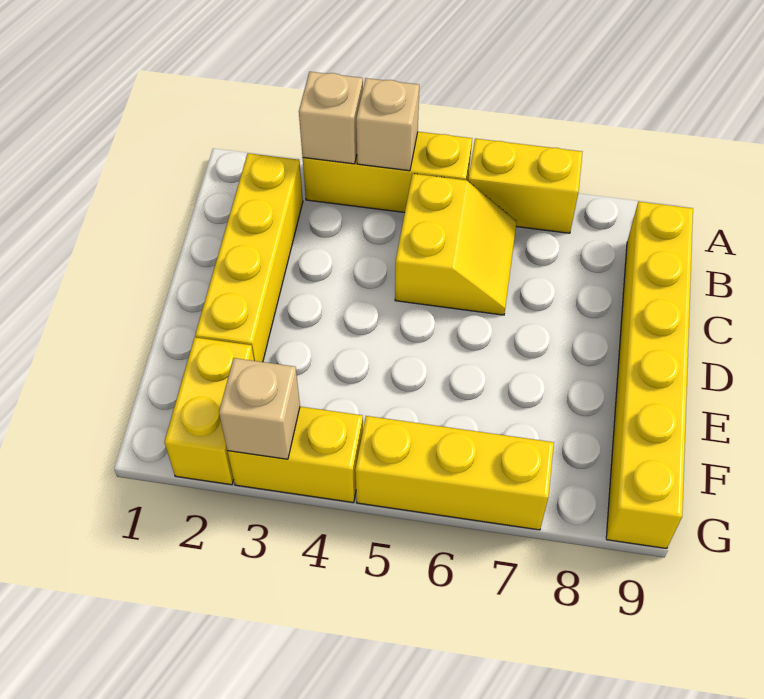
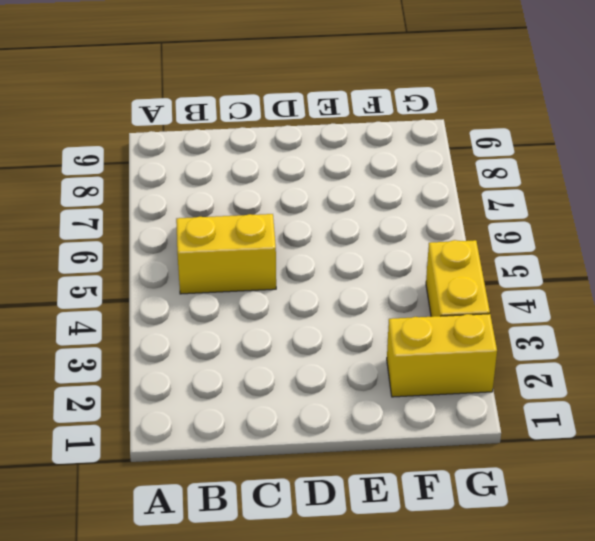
none -> yellow 1x3 brick [303,132,472,213]
none -> yellow 1x2 brick [468,139,582,233]

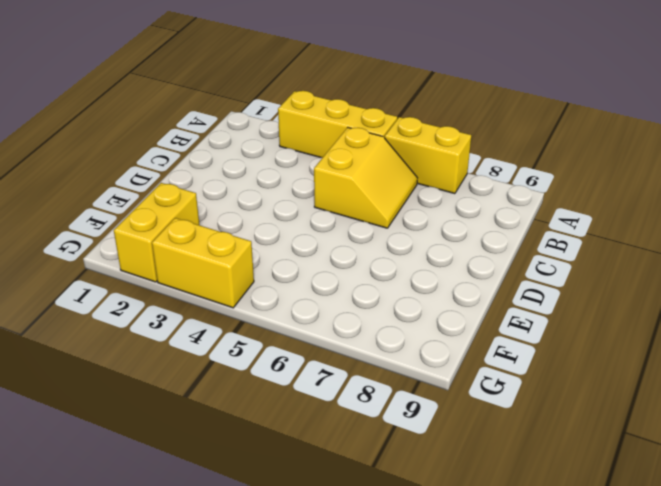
none -> yellow 1x4 brick [195,153,303,362]
none -> yellow 1x6 brick [606,202,693,549]

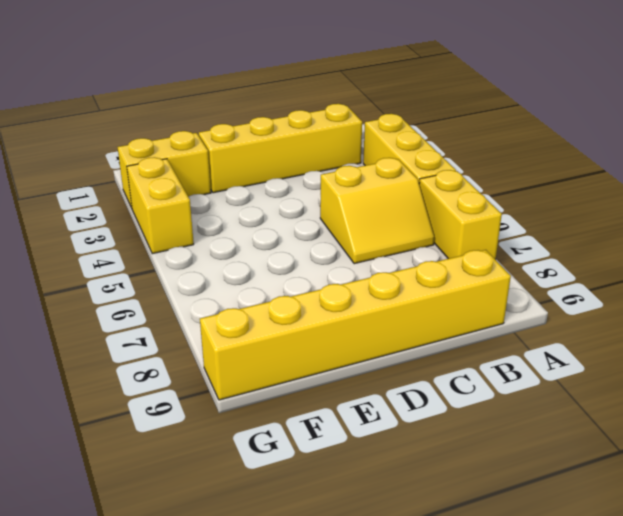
none -> yellow 1x3 brick [355,416,554,530]
none -> tan 1x1 brick [299,72,363,164]

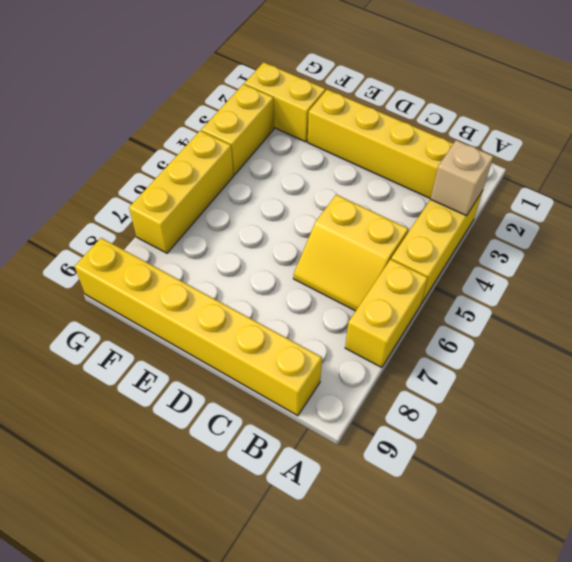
none -> tan 1x1 brick [356,78,419,171]
none -> tan 1x1 brick [219,358,300,459]

